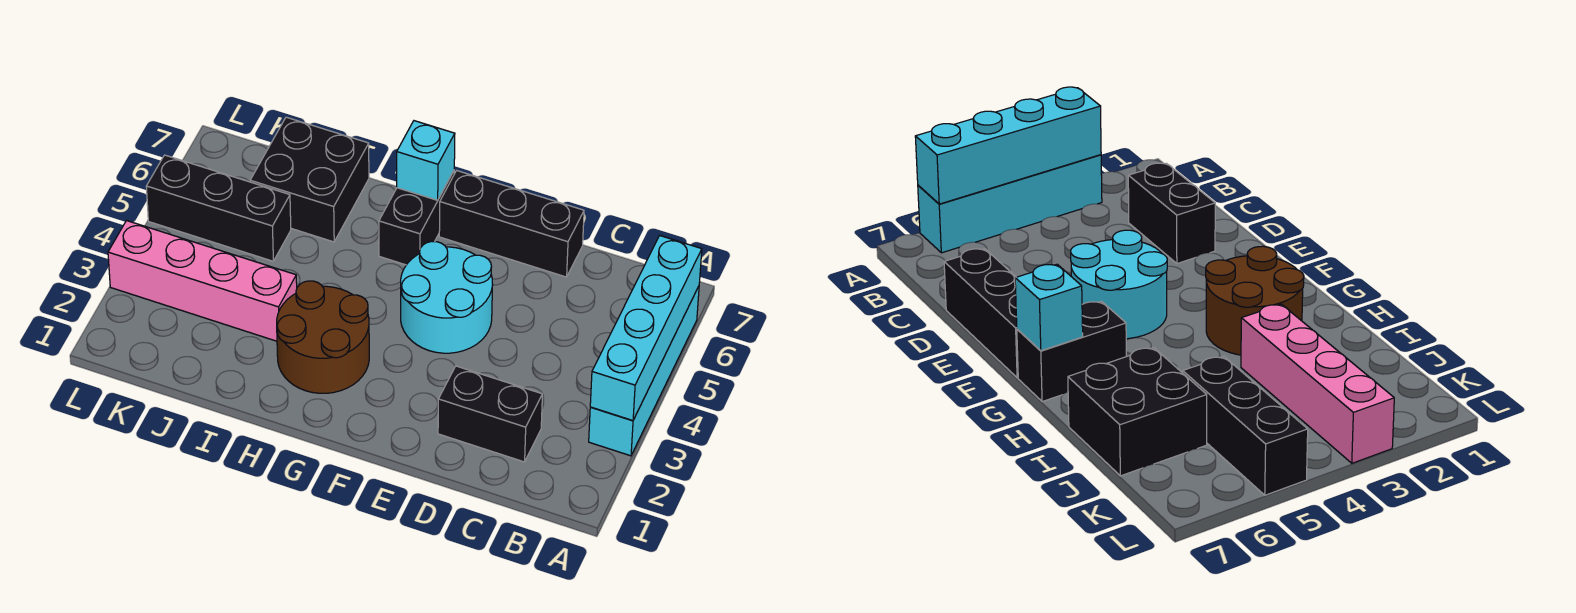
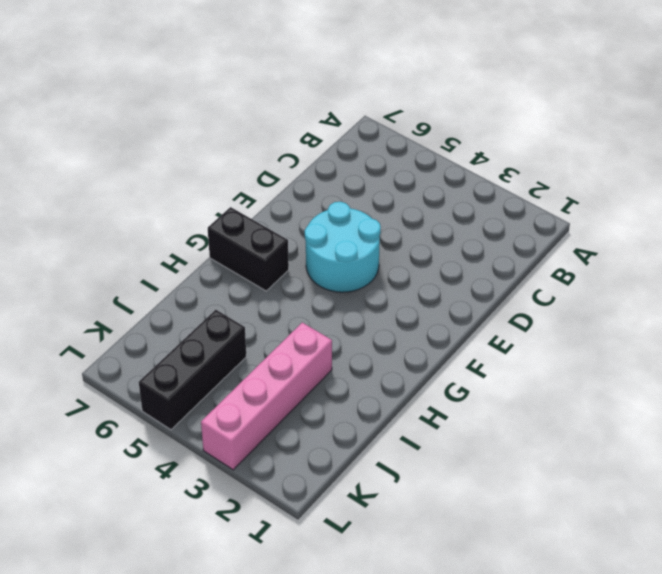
none -> cyan 1x4 brick [589,286,699,456]
none -> black 1x2 brick [438,366,542,462]

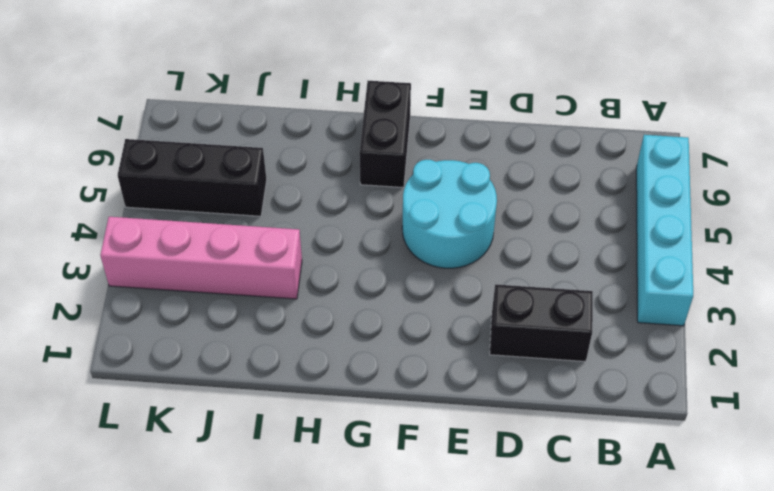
none -> black 1x3 brick [439,171,584,277]
none -> brown 2x2 round brick [277,281,369,393]

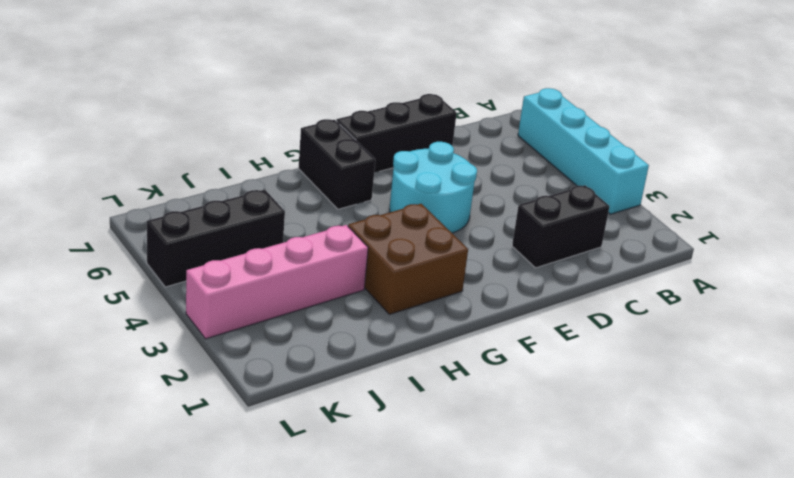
brown 2x2 brick [348,204,468,314] -> brown 2x2 round brick [277,281,369,393]
none -> black 2x2 brick [250,117,369,242]
none -> cyan 1x4 brick [590,236,702,421]

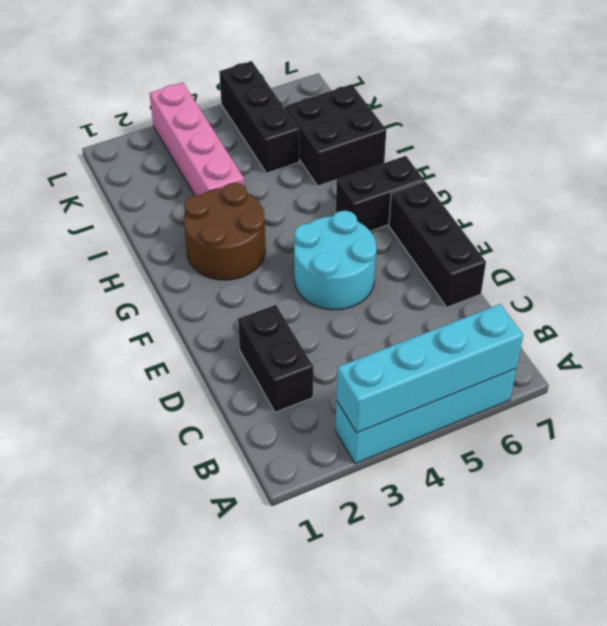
none -> cyan 1x1 brick [397,121,455,200]

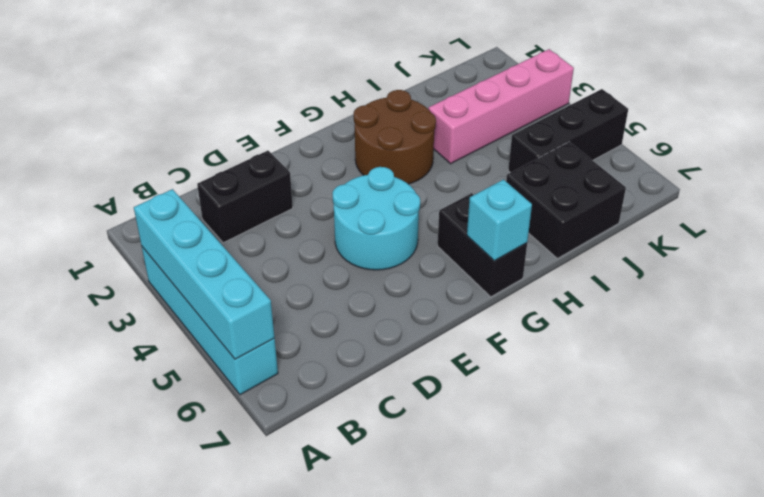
none -> black 1x3 brick [439,171,584,277]

